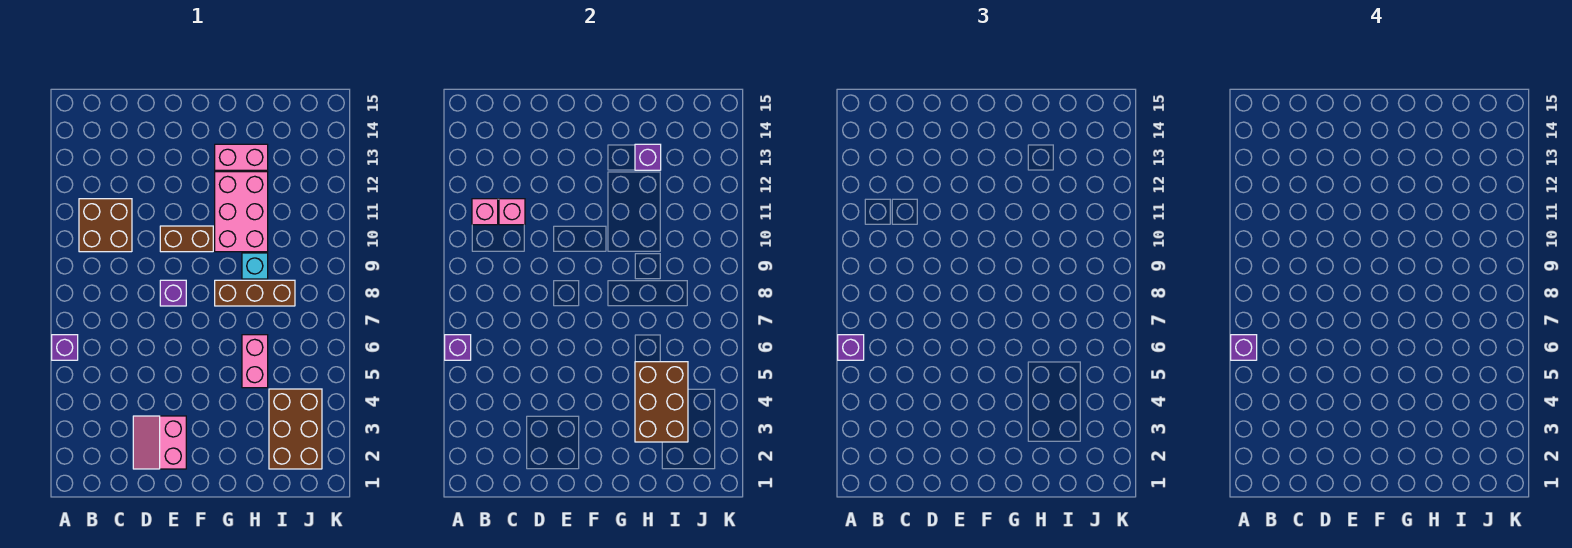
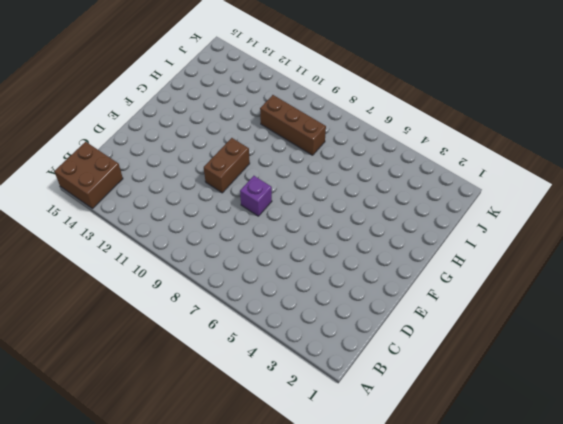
brown 2x2 brick [54,142,123,209] -> brown 2x2 brick moved to [79,199,132,252]
brown 1x3 brick [260,95,326,155] -> brown 1x3 brick turned to [215,280,295,306]
none -> purple 1x1 brick [52,335,78,360]
none -> pink 2x2 slope [133,416,186,469]
none -> pink 2x3 brick [215,172,268,252]

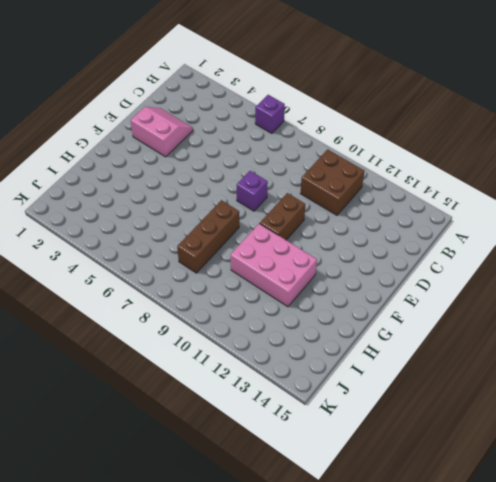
none -> pink 1x2 brick [215,144,268,170]
none -> pink 1x2 brick [242,335,268,388]
none -> cyan 1x1 brick [242,253,268,279]

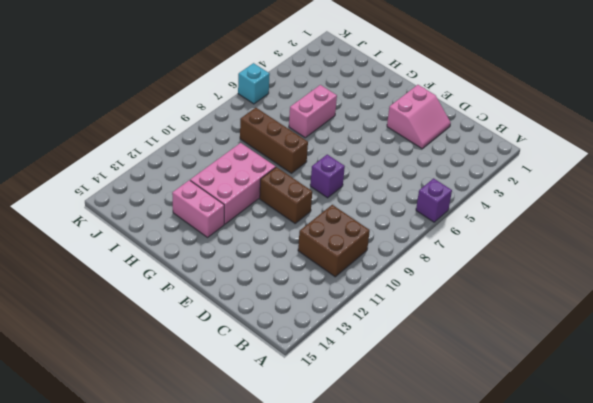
cyan 1x1 brick [238,63,270,104] -> cyan 1x1 brick moved to [242,253,268,279]
none -> brown 2x3 brick [269,389,322,469]
none -> purple 1x1 brick [445,335,471,360]
none -> pink 1x1 brick [472,199,498,225]

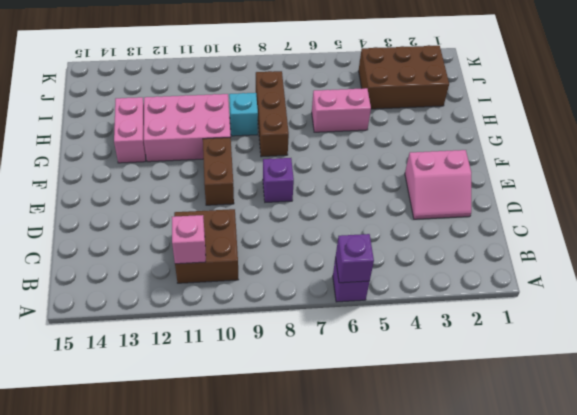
none -> pink 1x1 brick [499,199,525,225]
none -> brown 2x3 brick [635,362,688,442]
none -> purple 1x1 brick [635,144,661,170]

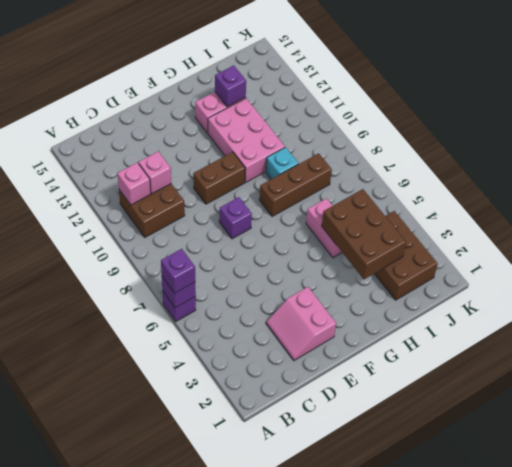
none -> purple 1x1 brick [1231,335,1257,360]

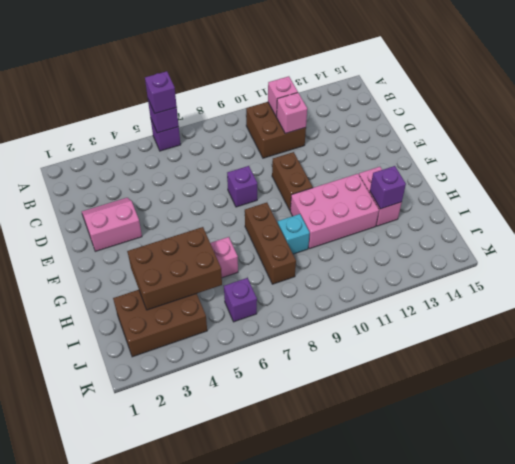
purple 1x1 brick [224,278,257,322] -> purple 1x1 brick moved to [1231,335,1257,360]

